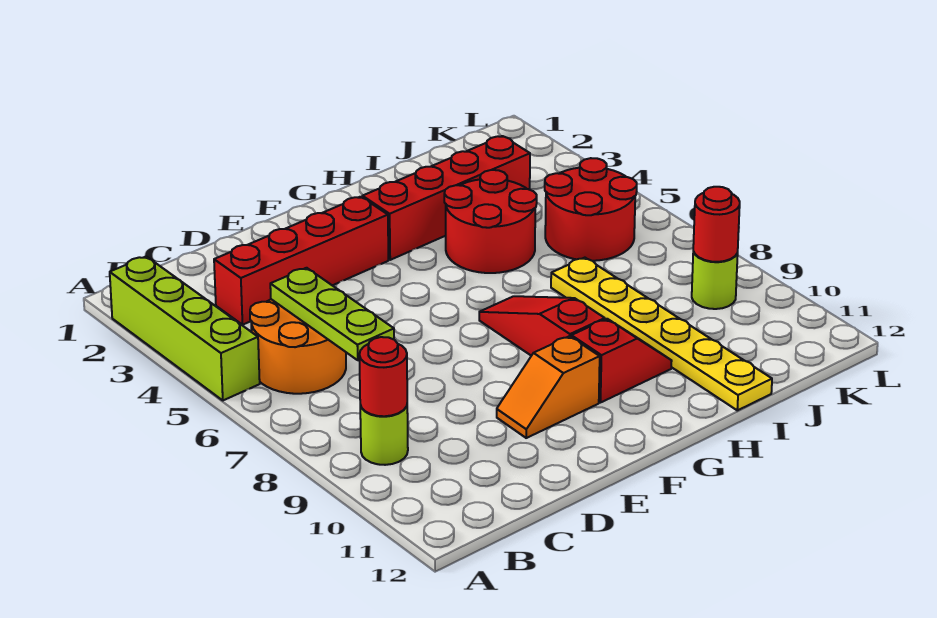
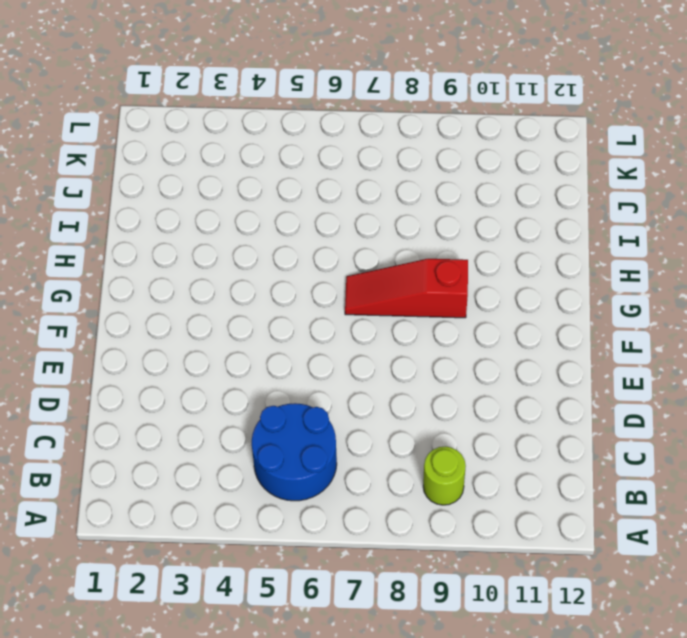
blue 2x2 round brick [252,403,337,501] -> orange 2x2 round brick [250,299,346,394]
none -> lime 1x4 brick [110,256,260,400]
none -> red 1x4 brick [214,197,388,325]
none -> orange 1x2 slope [497,336,600,438]

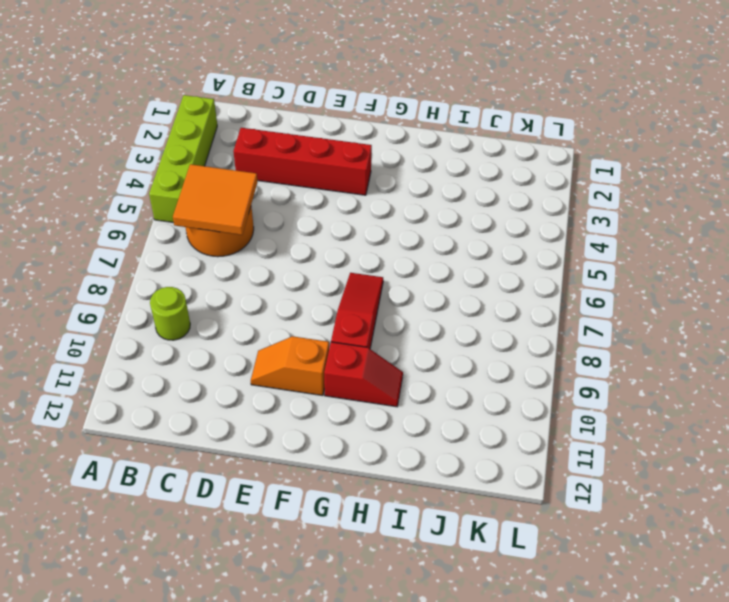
orange 2x2 tile [173,164,258,235] -> lime 1x3 plate [270,268,394,360]
none -> red 1x4 brick [362,136,530,260]
none -> red 2x2 round brick [444,170,537,273]
none -> yellow 1x6 plate [551,258,772,410]

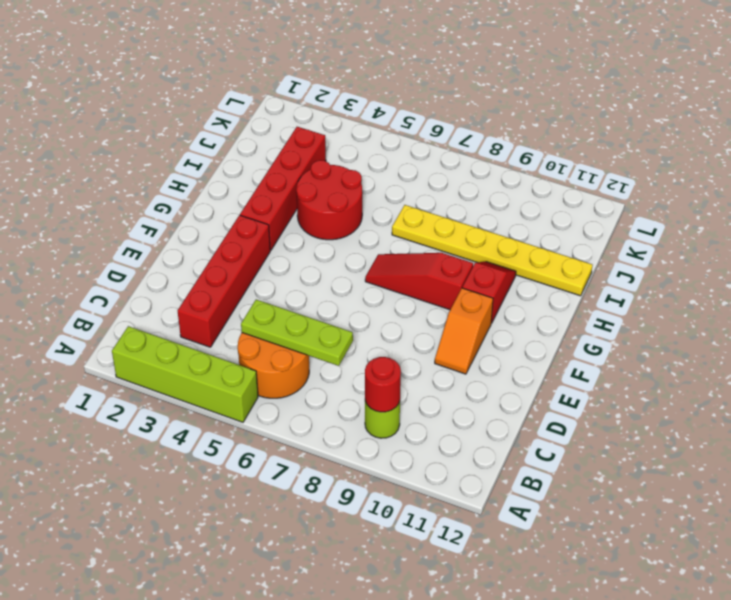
none -> red 2x2 round brick [545,158,637,261]
none -> lime 1x1 round brick [692,252,738,309]
none -> red 1x1 round brick [693,187,740,262]

